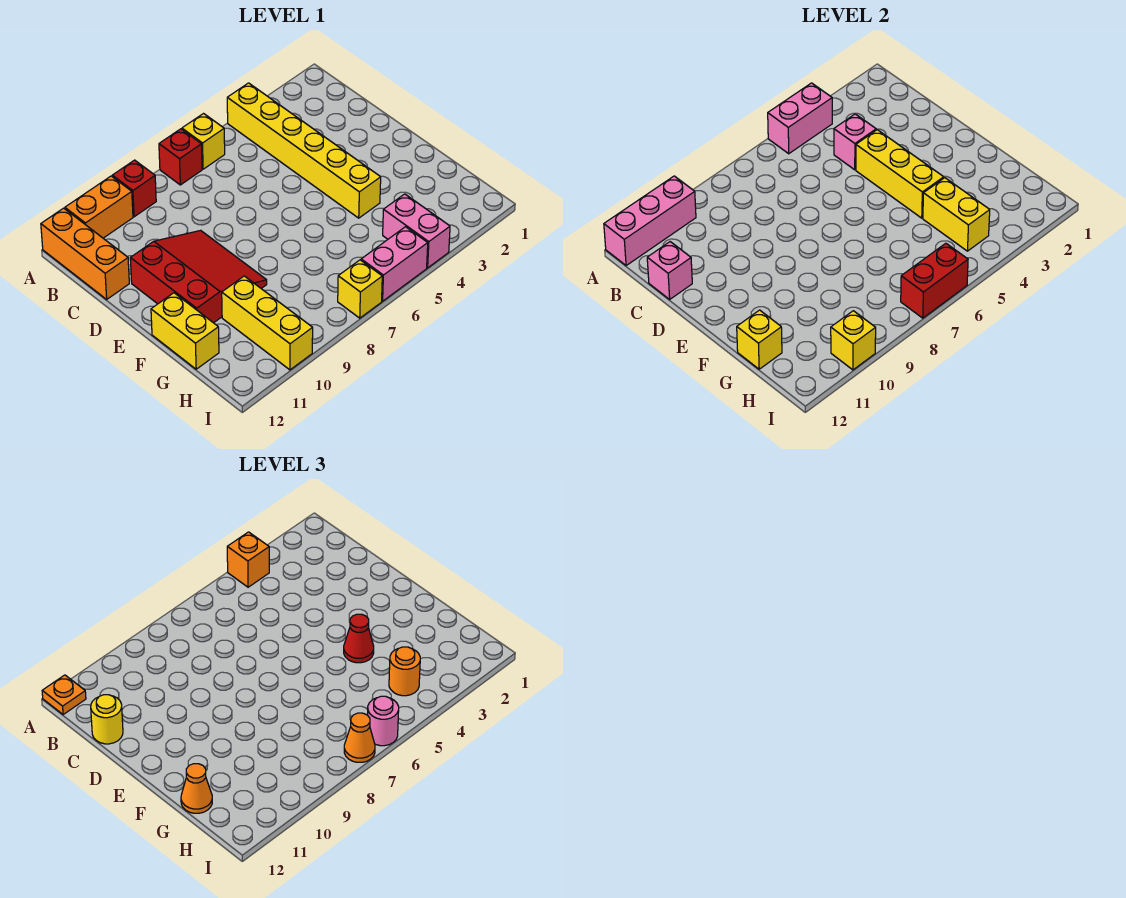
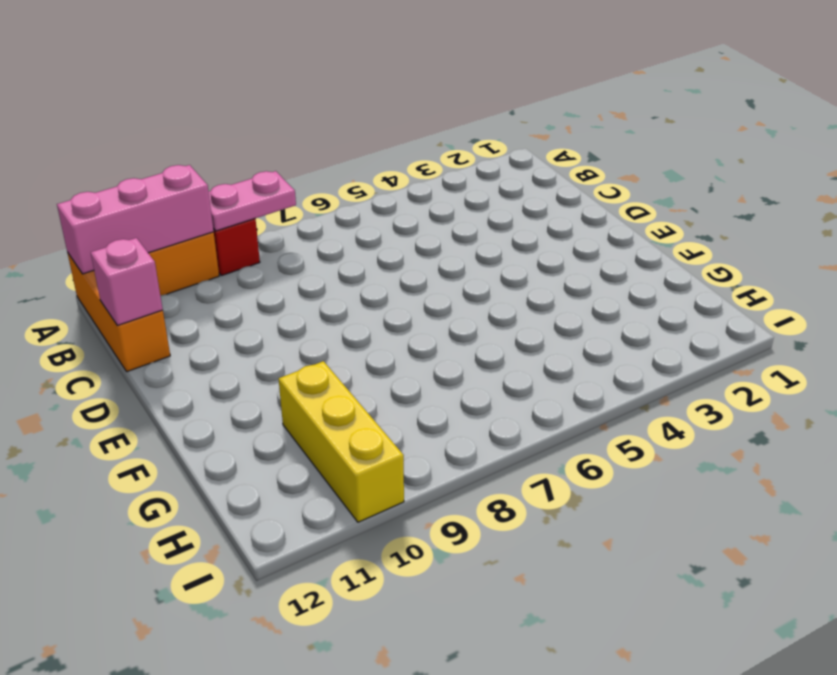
pink 1x2 plate [209,171,296,231] -> none
none -> yellow 1x6 brick [227,83,381,218]
none -> yellow 1x1 brick [182,114,225,169]
none -> red 1x1 brick [159,129,202,185]

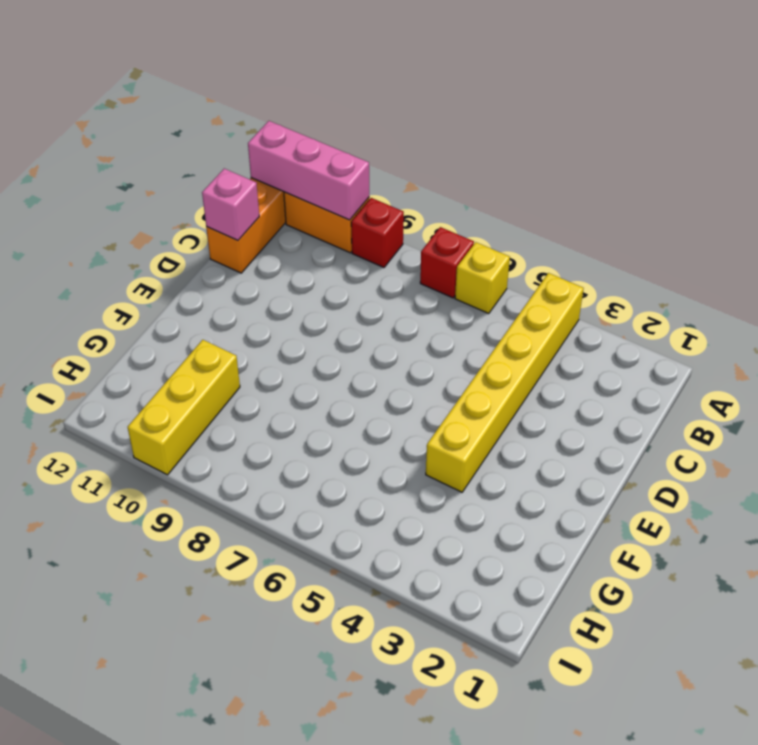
none -> red 3x3 slope [130,230,267,323]
none -> yellow 1x2 brick [151,293,219,369]
none -> pink 1x2 brick [383,194,450,268]

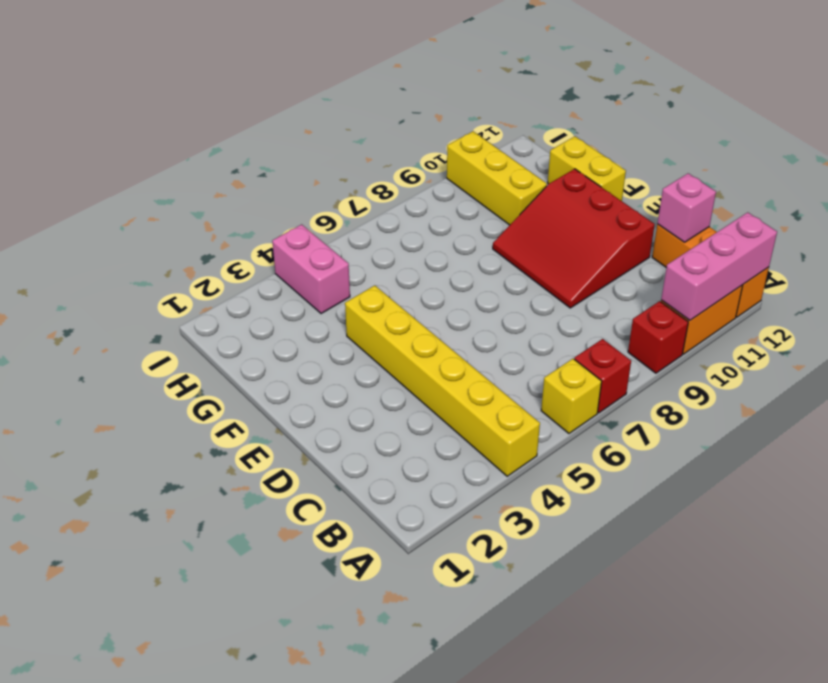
none -> pink 1x2 brick [361,227,428,301]
none -> yellow 1x1 brick [338,260,382,318]
none -> pink 1x2 brick [768,83,832,154]

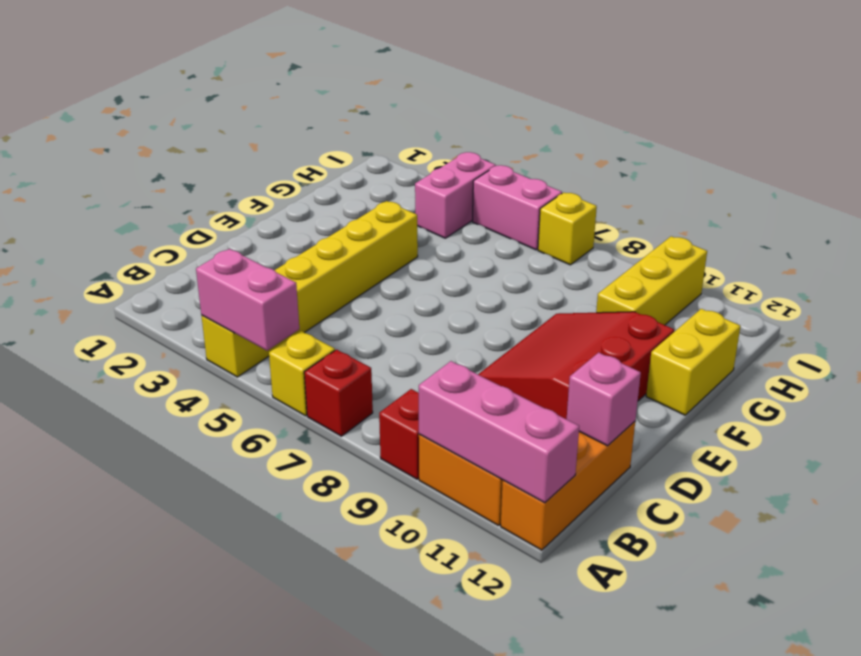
none -> pink 1x1 brick [834,114,876,170]
none -> yellow 1x3 brick [856,130,944,218]
none -> yellow 1x2 brick [923,178,990,251]

